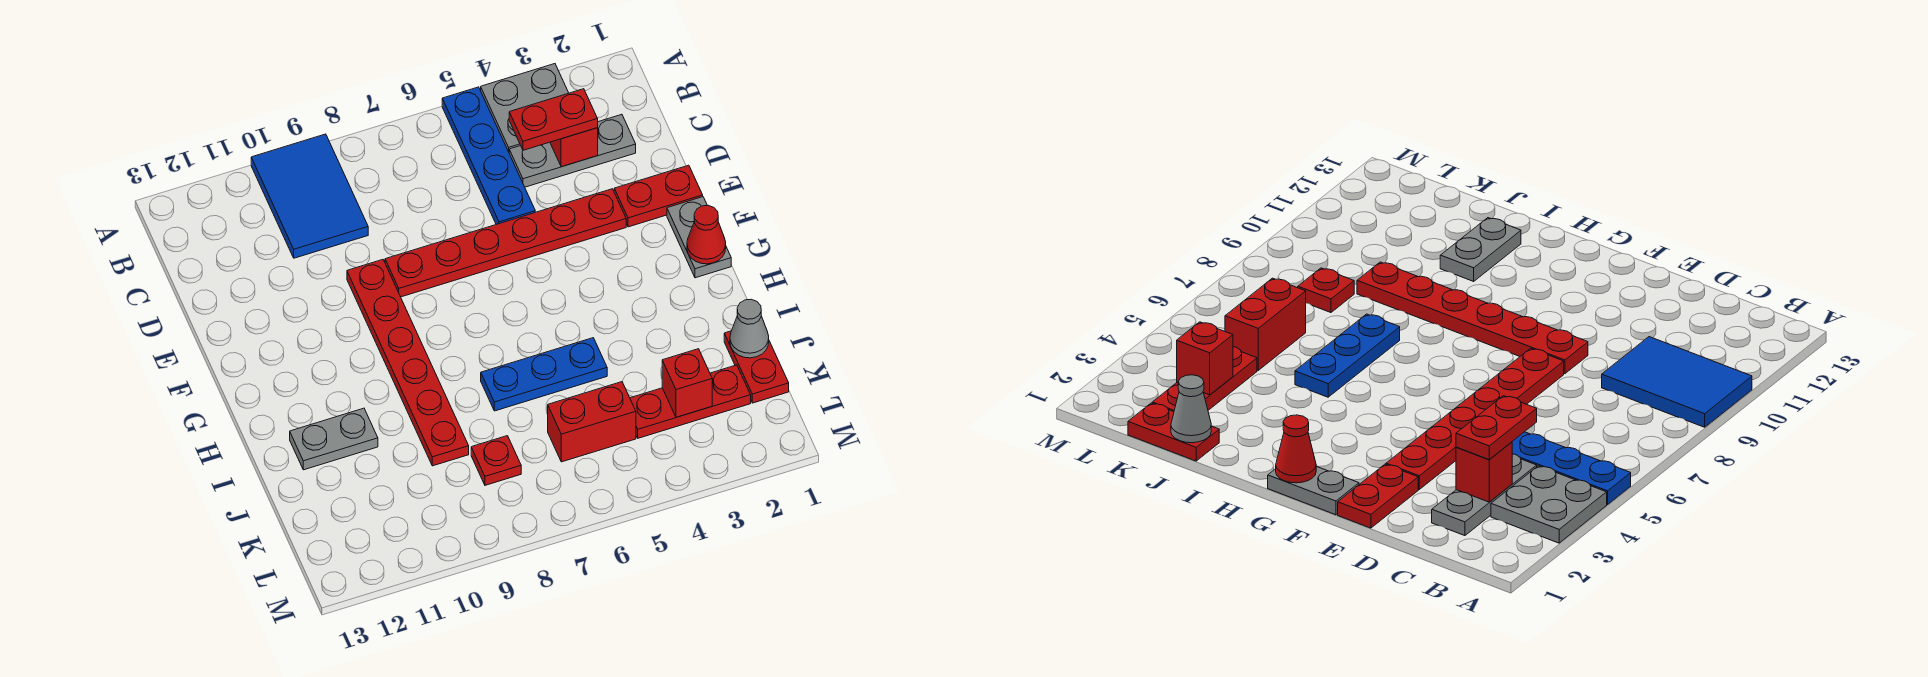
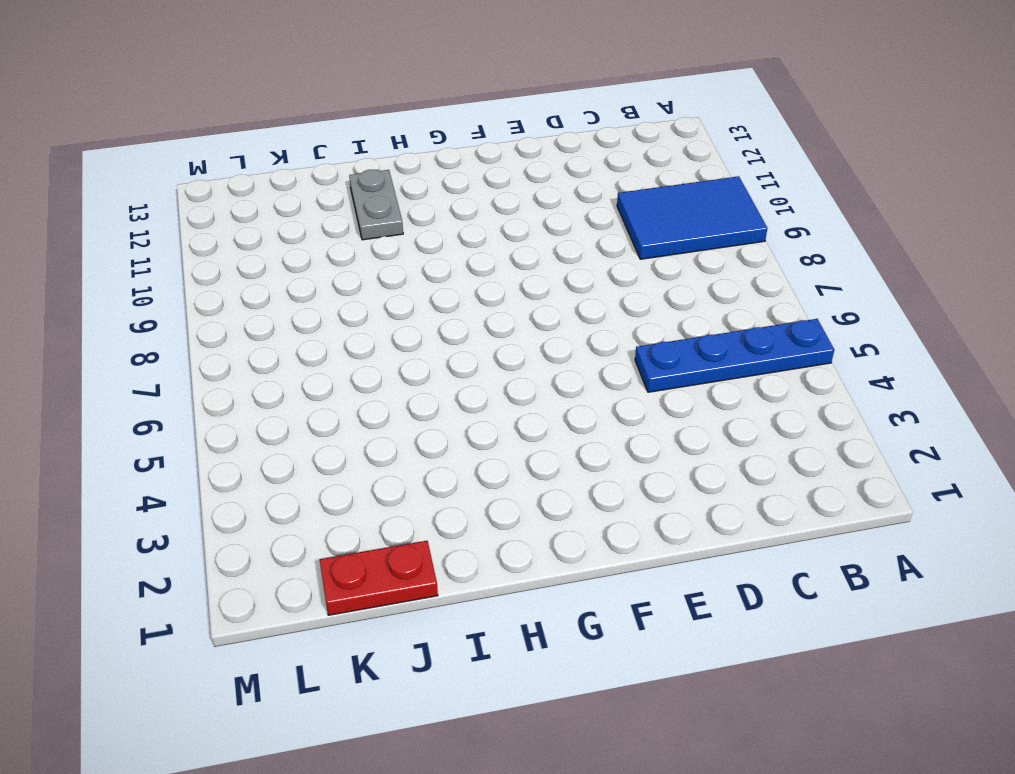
none -> grey 2x2 plate [481,64,568,152]
none -> grey 1x3 plate [509,114,636,187]
none -> red 1x2 plate [614,165,703,227]

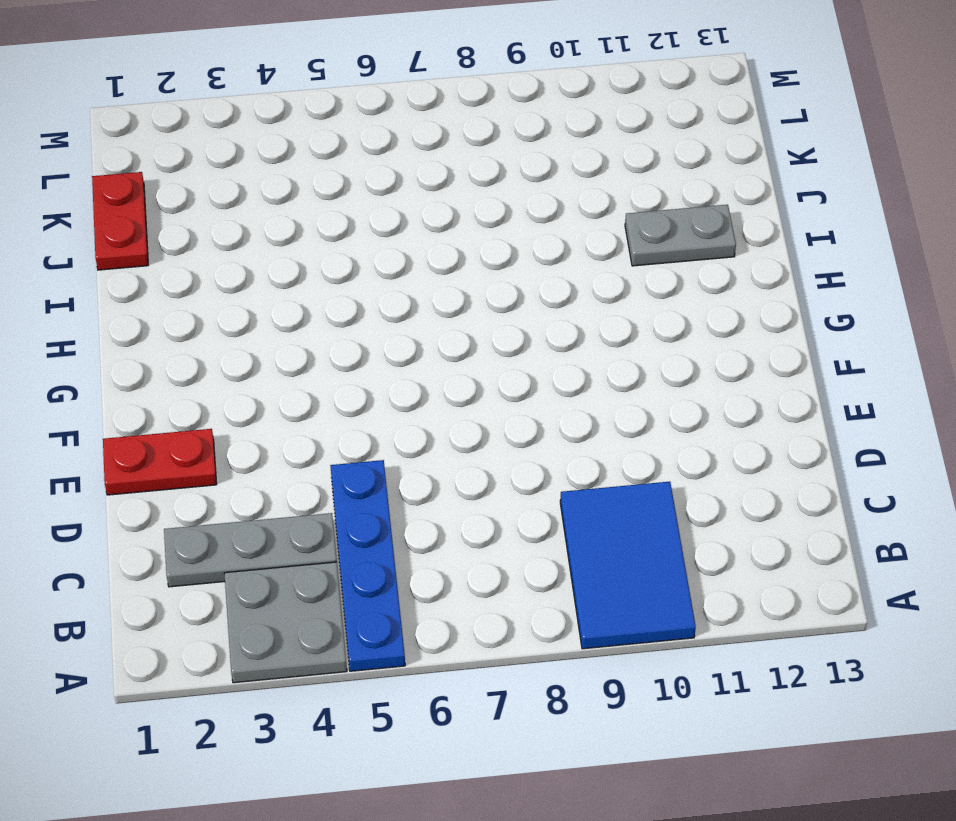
none -> red 1x6 plate [385,189,626,297]
none -> red 1x6 plate [347,260,469,466]
none -> grey 1x2 plate [667,197,731,278]

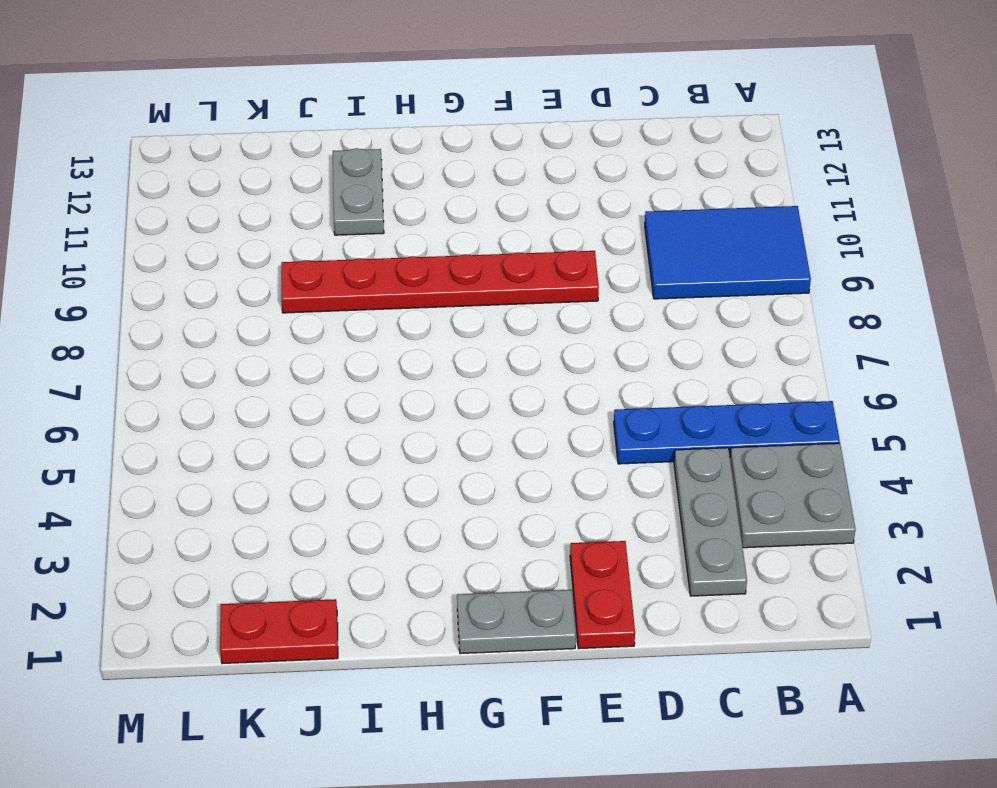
none -> red 1x6 plate [385,189,626,297]
none -> blue 1x3 plate [481,338,607,411]
none -> red 1x3 plate [630,365,751,438]

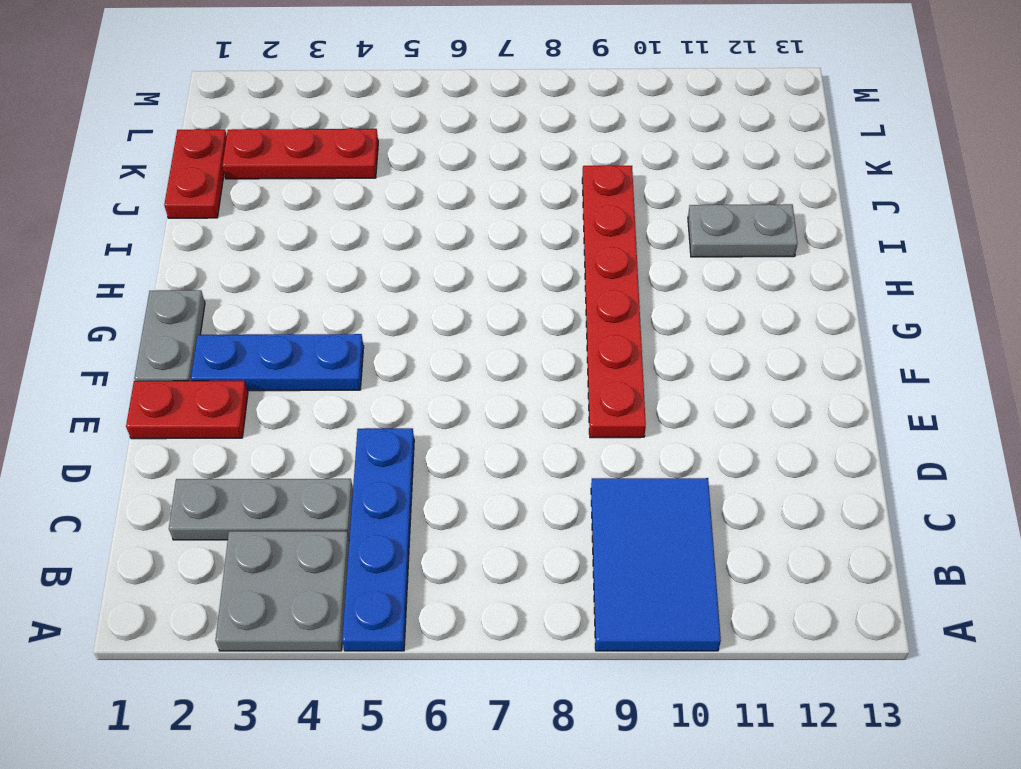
blue 1x3 plate [191,334,364,391] -> blue 1x3 plate moved to [481,338,607,411]
none -> red 1x6 plate [385,189,626,297]
none -> red 1x2 brick [548,382,636,462]
none -> red 1x1 plate [471,436,521,485]

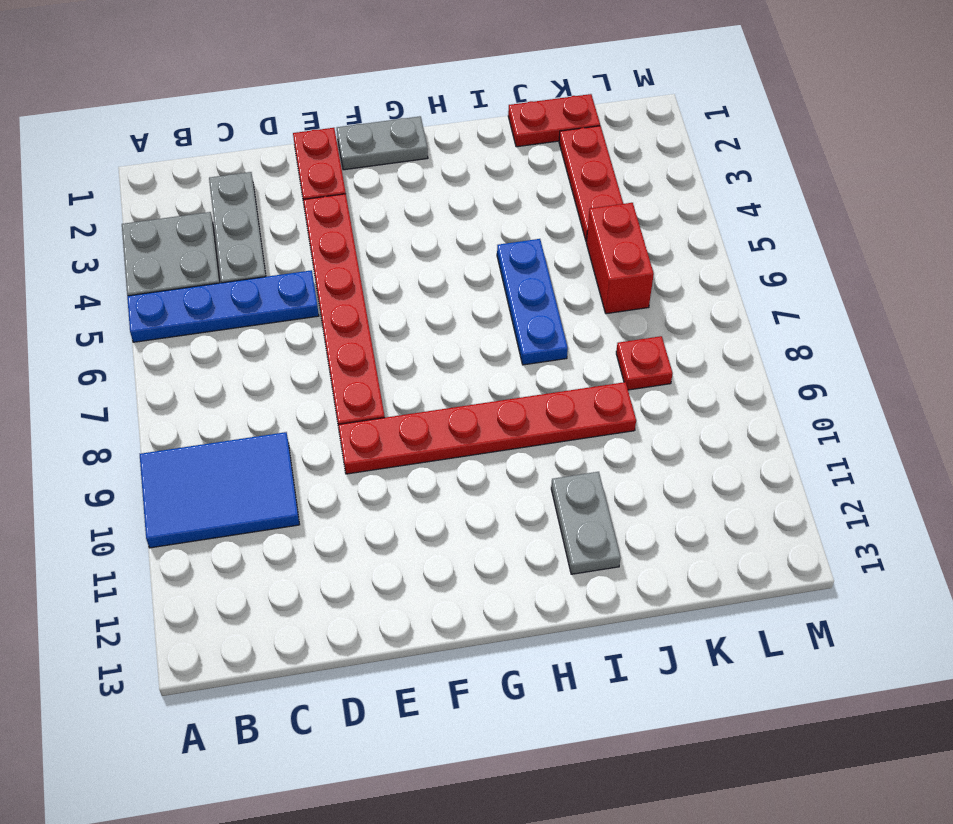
none -> red 1x1 brick [550,128,598,167]
none -> red 1x1 cone [687,205,726,264]
none -> grey 1x1 cone [730,299,769,358]

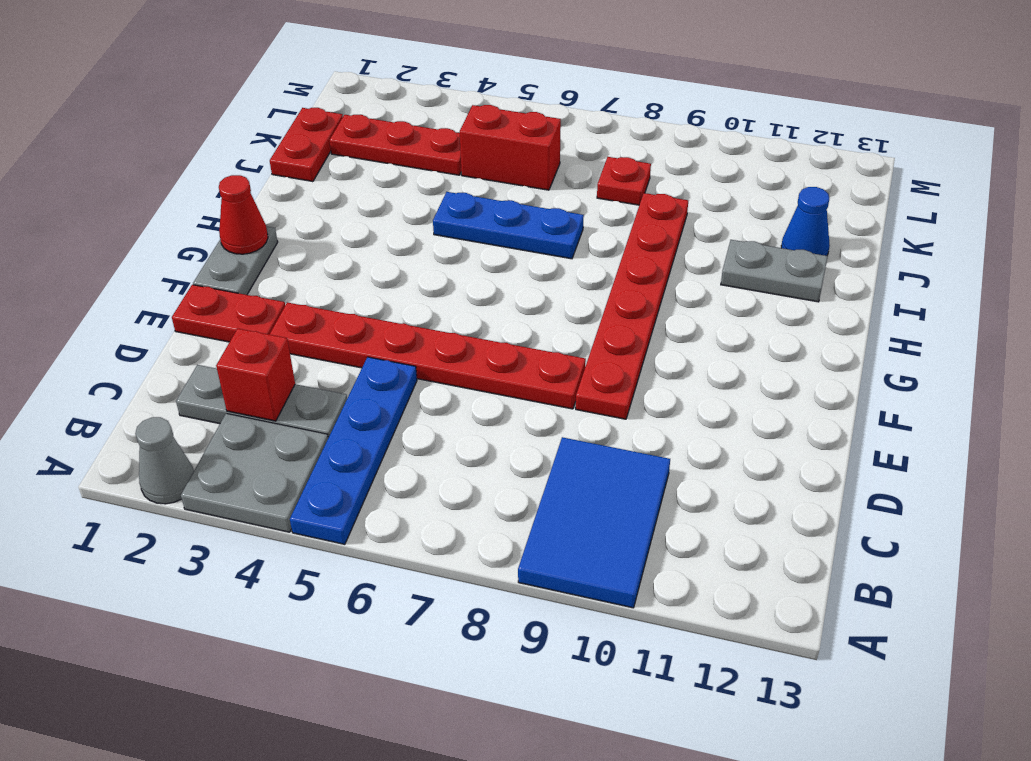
grey 1x1 cone [135,417,194,504] -> grey 1x1 cone moved to [730,299,769,358]
blue 1x1 cone [781,187,830,256] -> none
none -> red 1x1 brick [662,349,712,417]
none -> red 1x2 plate [509,89,598,150]

